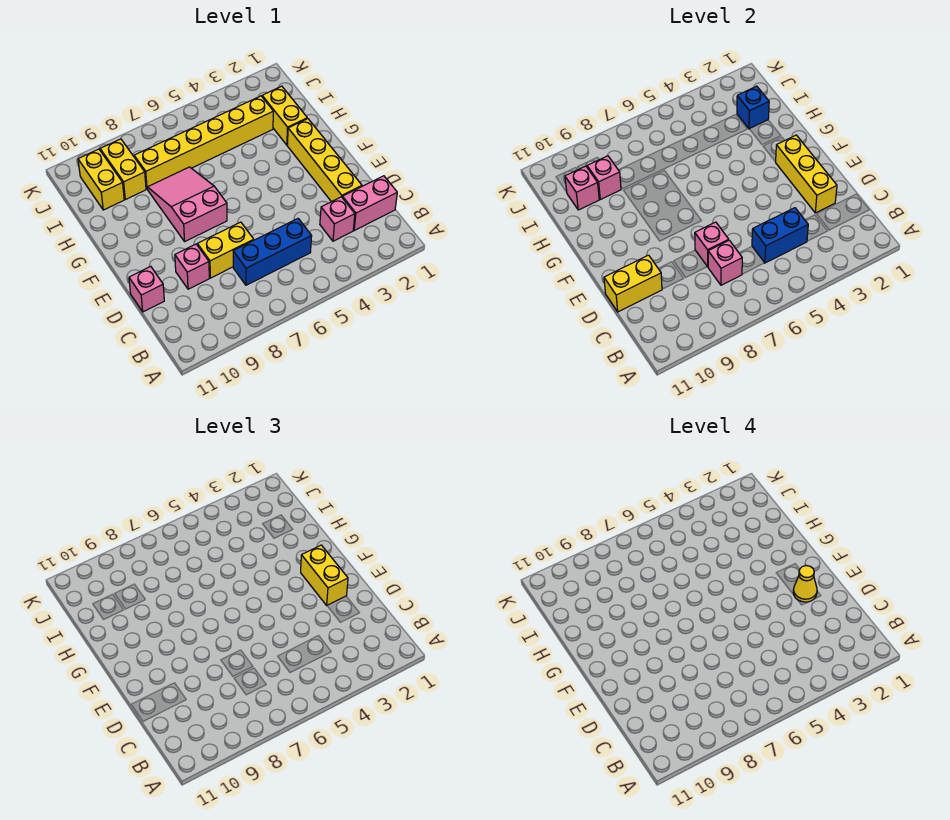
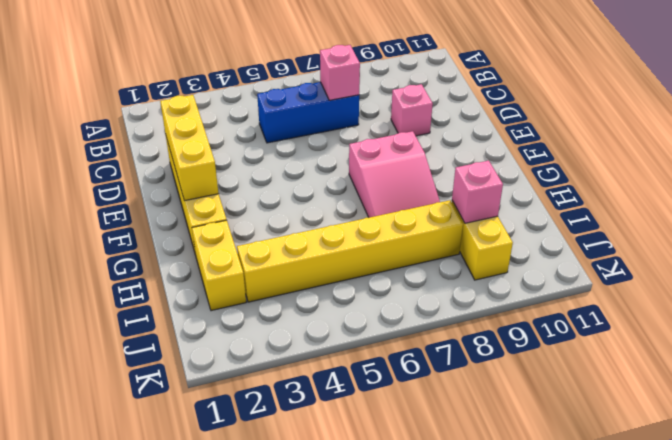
none -> pink 1x2 brick [342,176,397,230]
none -> pink 1x1 brick [320,197,355,241]
none -> yellow 1x2 brick [197,222,254,278]

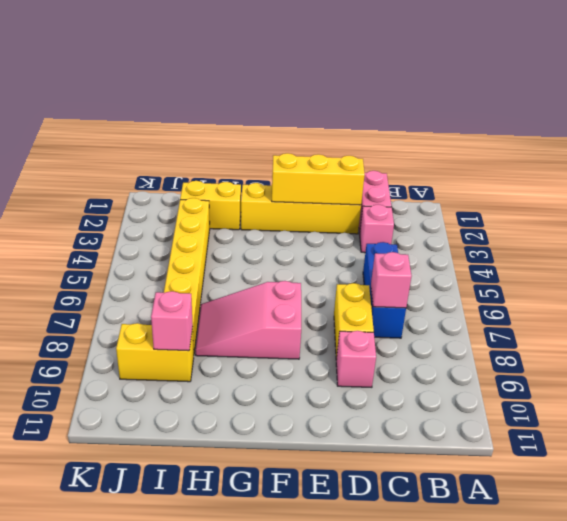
none -> pink 1x1 brick [129,266,164,312]
none -> yellow 1x2 brick [78,149,124,210]
none -> blue 1x2 brick [752,208,808,263]

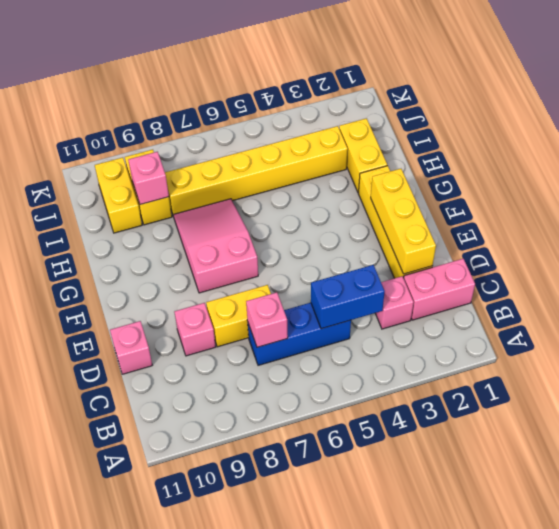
none -> pink 1x1 brick [695,222,729,267]
none -> yellow 1x2 brick [604,255,662,312]
none -> blue 1x1 brick [737,86,769,129]

